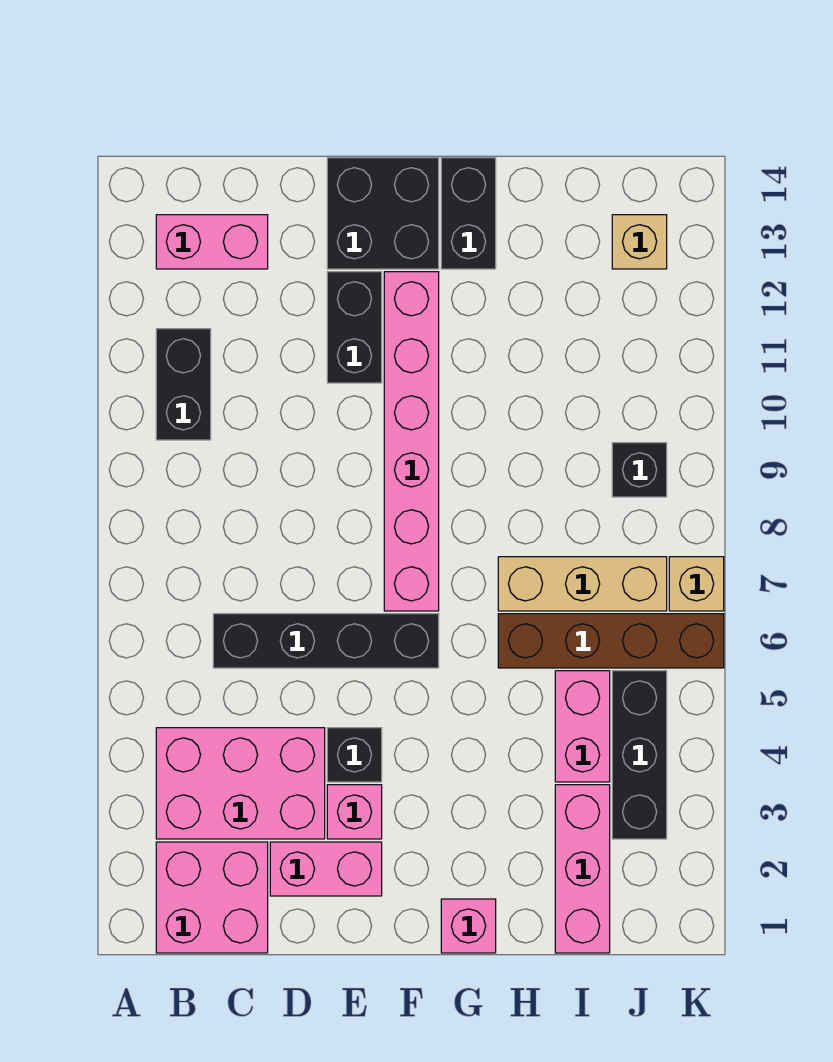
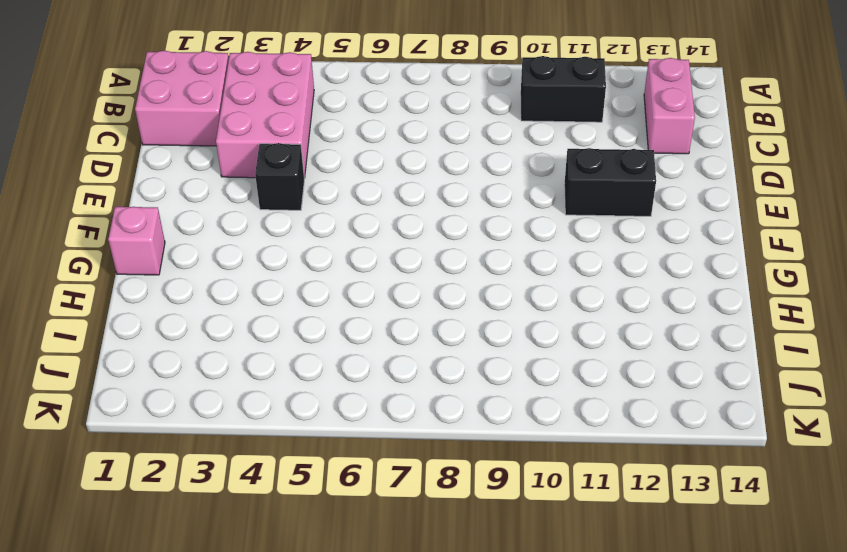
none -> black 1x4 brick [213,614,439,668]
none -> pink 1x2 brick [270,842,382,896]
none -> pink 1x1 brick [327,785,382,839]

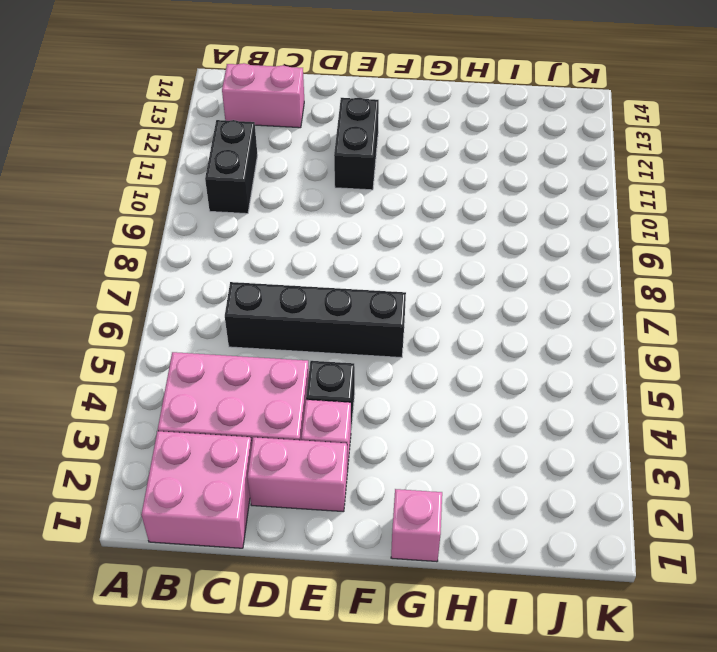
none -> black 2x2 brick [327,158,439,269]
none -> pink 1x6 brick [384,272,439,611]
none -> black 1x2 brick [441,158,496,269]

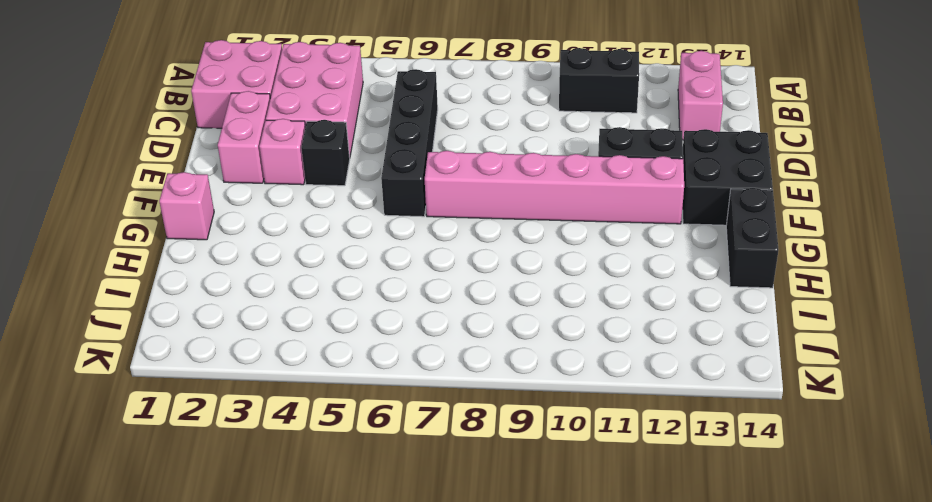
black 1x2 brick [726,188,779,288] -> black 1x2 brick turned to [441,158,496,269]
none -> brown 1x4 brick [498,614,724,668]
none -> tan 1x3 brick [498,557,667,611]
none -> pink 1x3 brick [555,785,610,953]

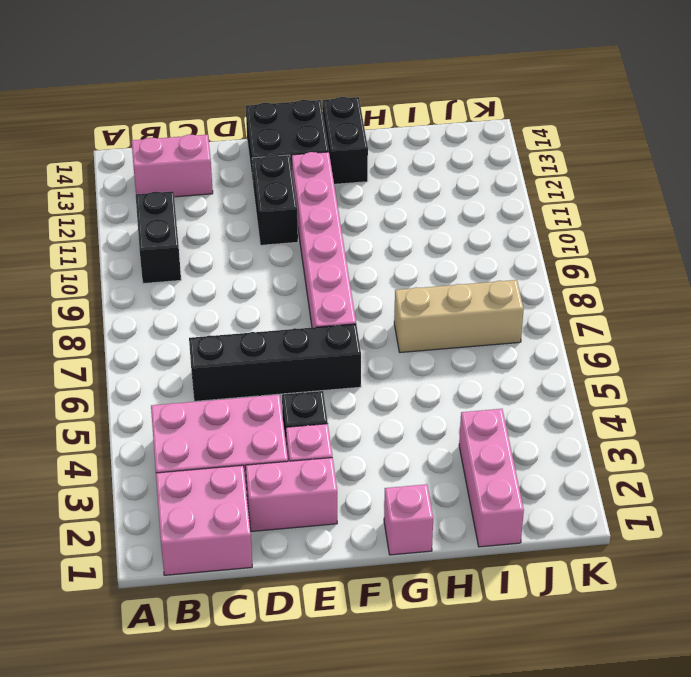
none -> brown 1x4 brick [498,614,724,668]
none -> pink 1x2 brick [555,671,610,782]
none -> black 1x3 brick [612,671,667,839]

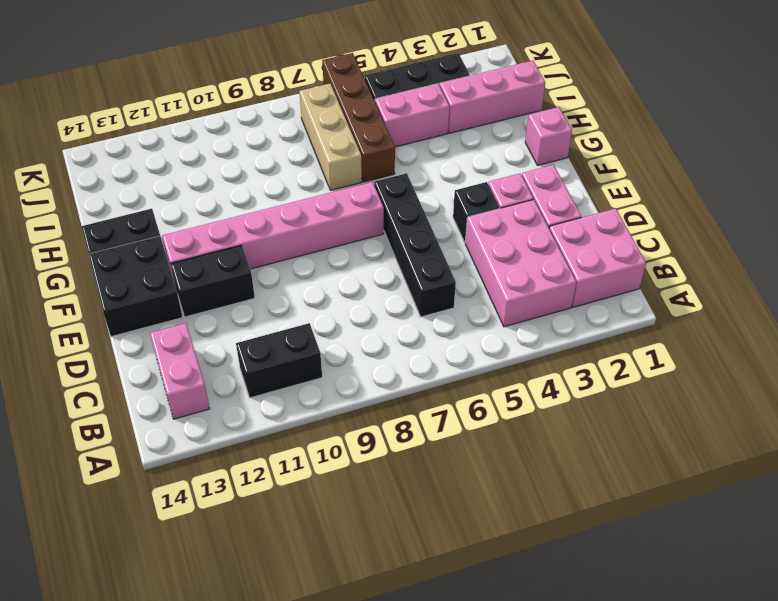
none -> black 1x1 brick [612,443,667,497]
none -> tan 1x1 brick [612,215,667,269]
none -> tan 1x1 brick [669,557,724,611]

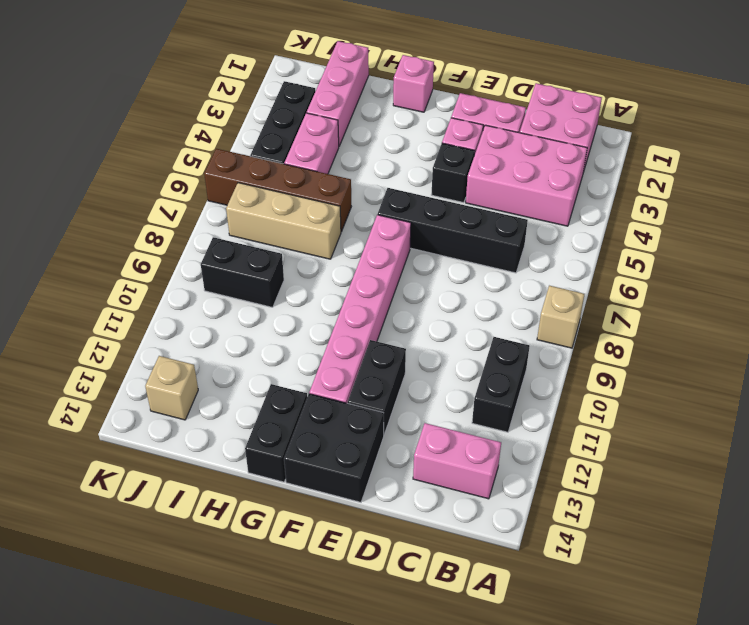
tan 1x1 brick [537,286,584,348] -> tan 1x1 brick moved to [669,557,724,611]
black 1x2 brick [201,237,284,307] -> black 1x1 brick [612,443,667,497]

